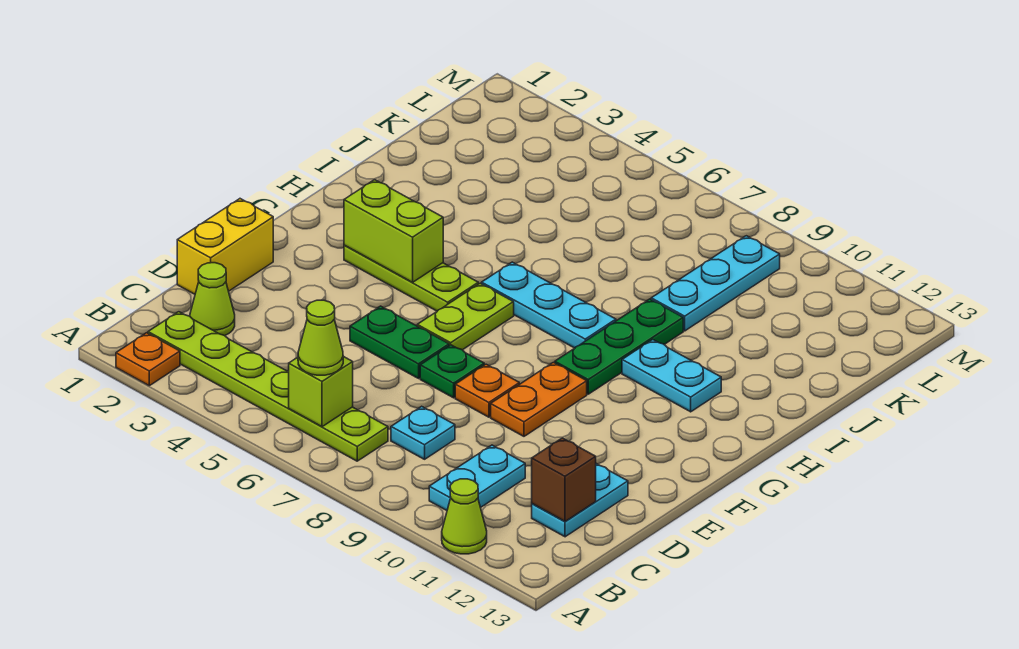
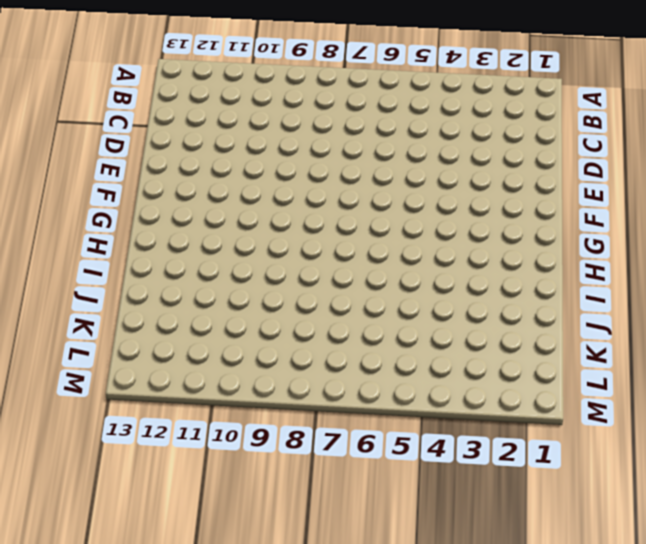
none -> orange 1x1 plate [116,333,180,386]
none -> lime 1x1 cone [442,479,487,554]
none -> lime 1x6 plate [148,312,388,461]

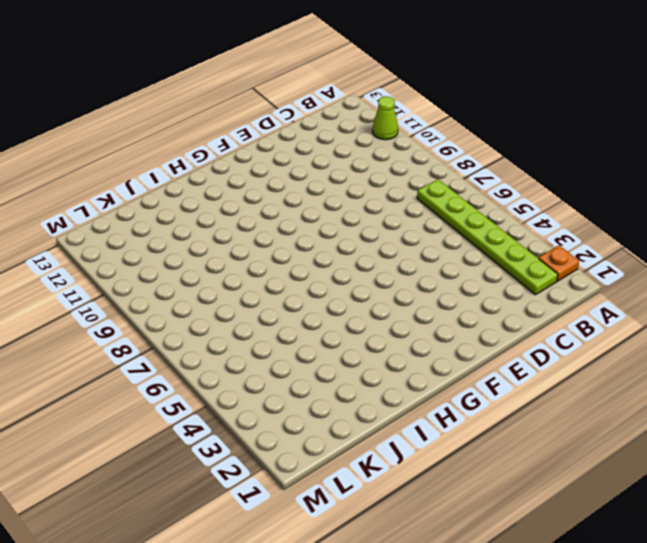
none -> cyan 1x2 plate [429,445,525,510]
none -> lime 1x1 cone [190,263,235,336]
none -> cyan 1x1 plate [391,406,455,459]

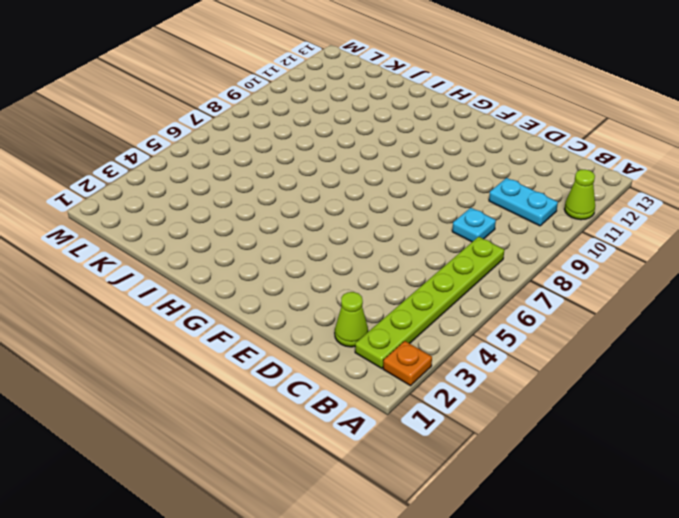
none -> cyan 1x2 plate [532,464,628,537]
none -> yellow 1x2 brick [177,199,273,294]
none -> green 1x2 plate [350,306,449,378]

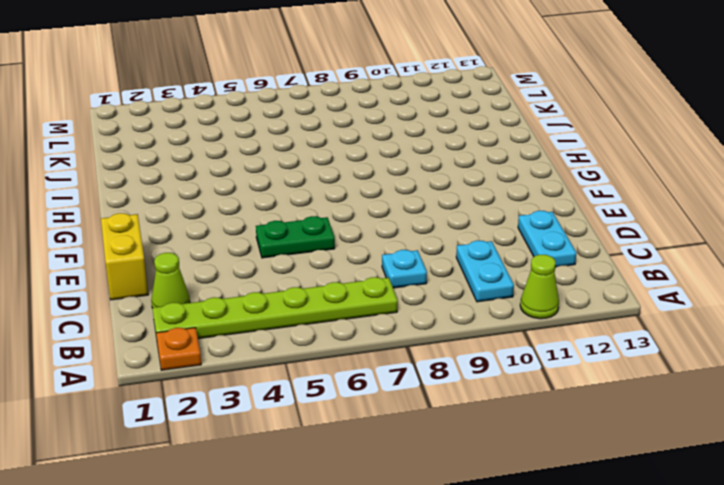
none -> green 1x1 plate [420,345,484,398]
none -> orange 1x1 plate [455,364,519,417]
none -> orange 1x2 plate [491,362,587,436]

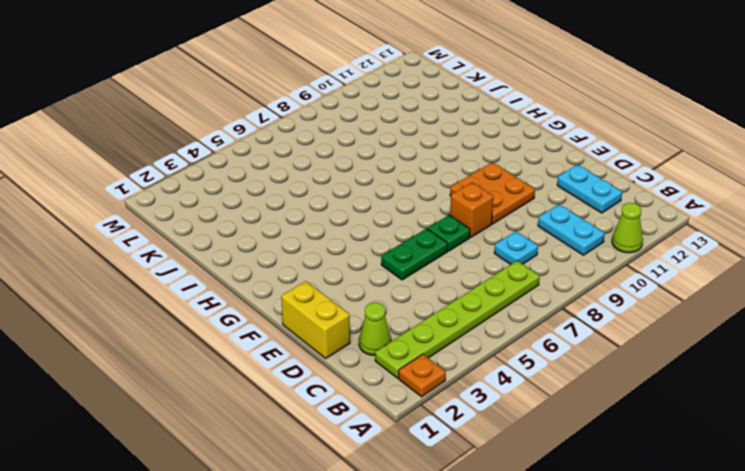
orange 1x1 brick [450,182,494,237] -> orange 1x1 plate [455,364,519,417]
orange 2x2 plate [450,162,535,224] -> orange 1x2 plate [491,362,587,436]
none -> lime 1x2 plate [417,283,514,350]
none -> lime 1x3 plate [344,245,478,311]
none -> green 1x3 plate [555,299,683,394]

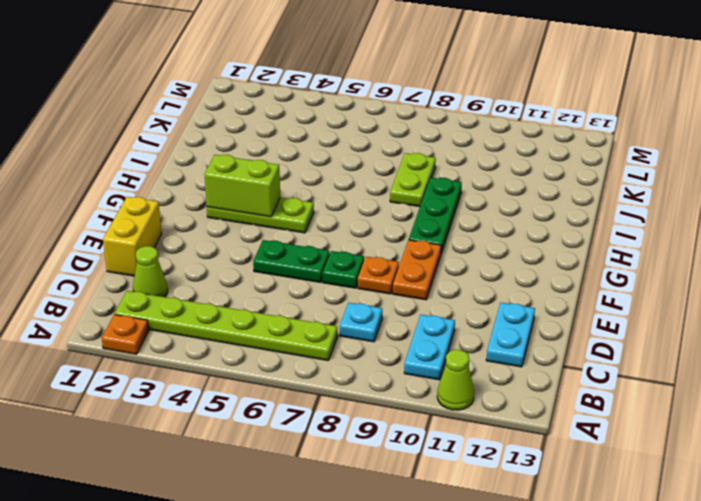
lime 1x2 plate [390,153,436,207] -> lime 1x2 plate moved to [417,283,514,350]
none -> cyan 1x3 plate [482,262,616,348]
none -> cyan 1x2 plate [622,340,721,412]
none -> cyan 1x3 plate [651,236,780,331]

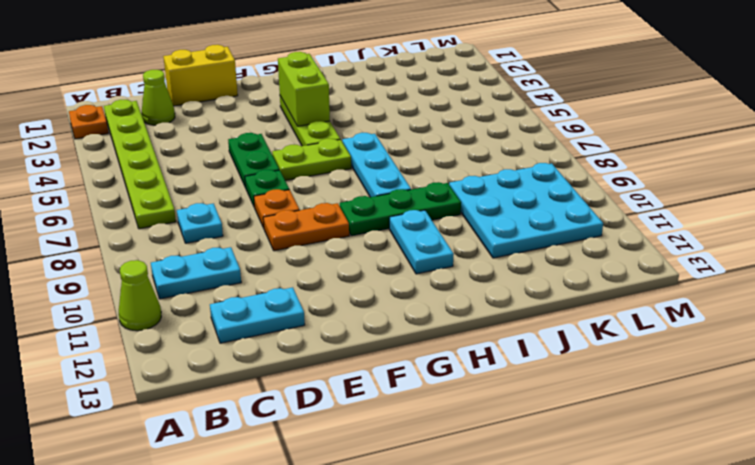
cyan 3x3 plate [449,163,603,258] -> cyan 1x3 plate [651,236,780,331]
none -> lime 1x1 brick [289,356,353,427]
none -> brown 1x1 brick [532,438,596,522]
none -> lime 1x1 cone [298,300,343,375]

